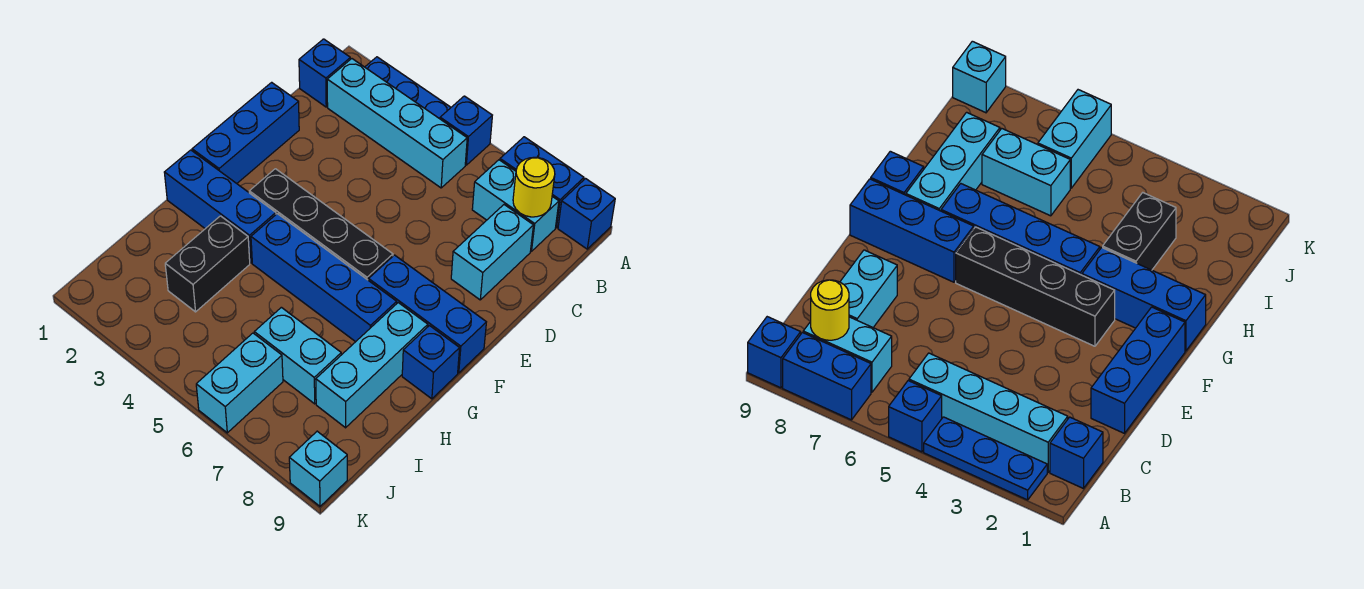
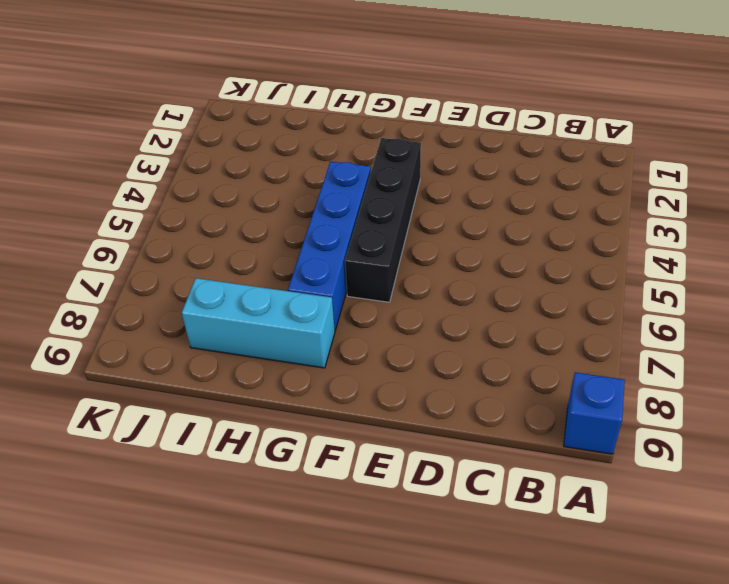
none -> blue 1x3 plate [365,57,451,119]
none -> blue 1x1 brick [440,96,492,165]
none -> blue 1x2 brick [500,137,584,228]

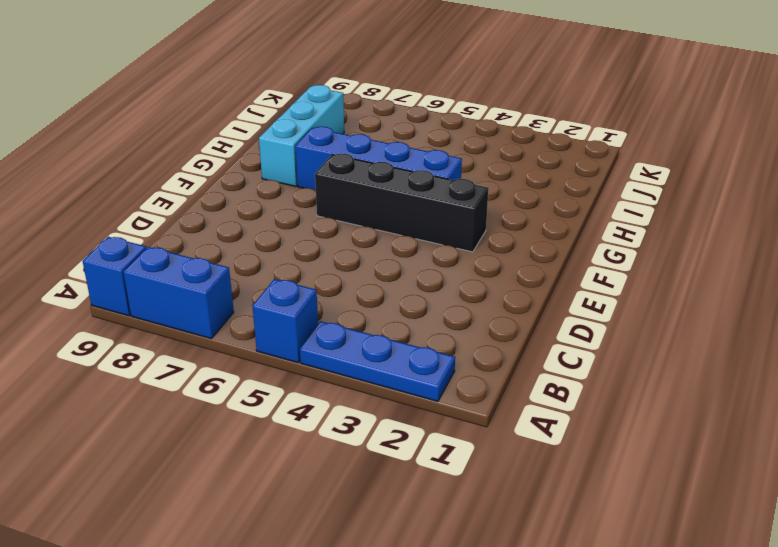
none -> blue 1x1 brick [299,39,350,107]
none -> cyan 1x4 brick [327,59,467,188]
none -> cyan 1x2 brick [472,160,559,251]

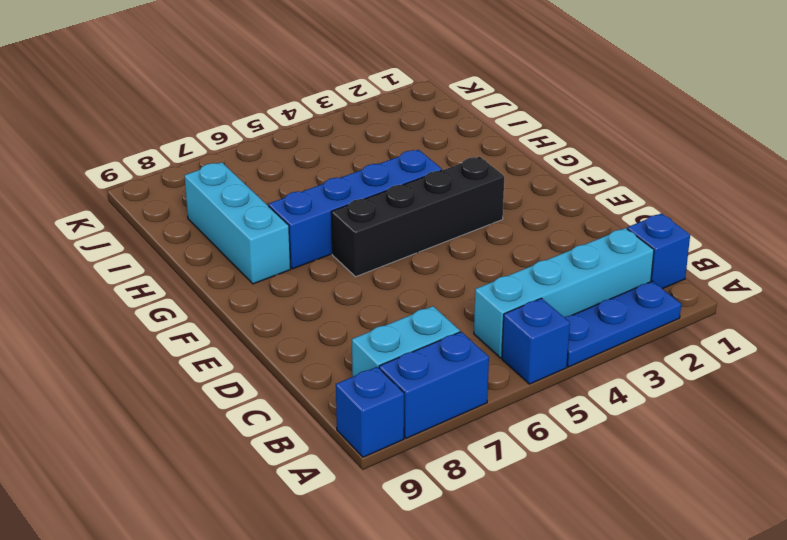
none -> cyan 1x2 brick [451,205,533,300]
none -> blue 1x3 brick [192,82,299,183]
none -> blue 1x3 brick [369,255,486,373]

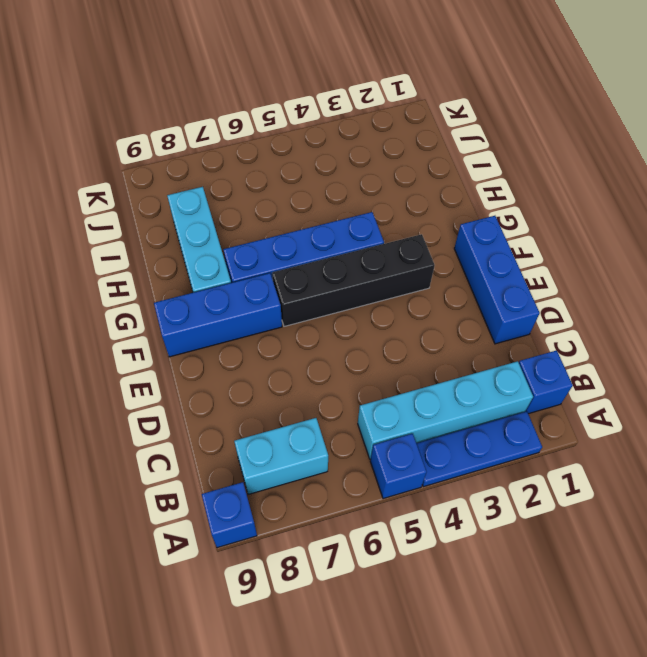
none -> blue 1x2 brick [500,137,584,228]
none -> cyan 1x2 brick [451,205,533,300]
none -> blue 1x3 brick [164,150,276,263]

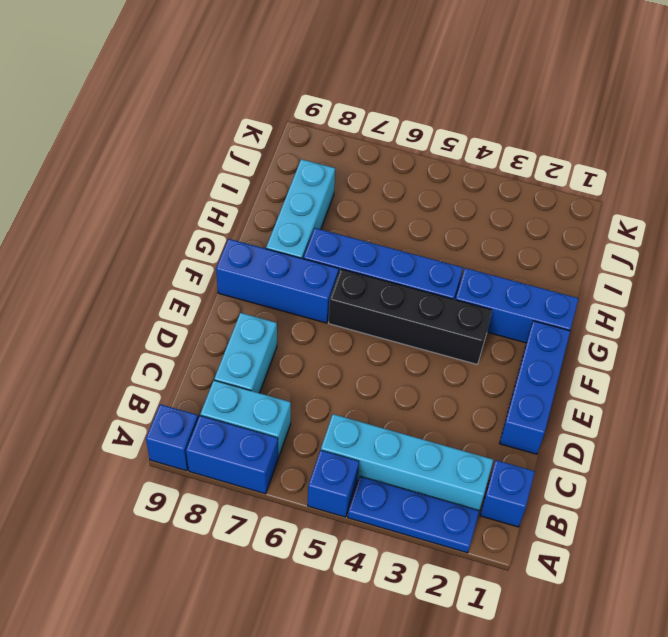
none -> blue 1x1 brick [402,326,460,399]
none -> black 1x2 brick [165,216,250,312]
none -> cyan 1x2 brick [254,307,341,404]

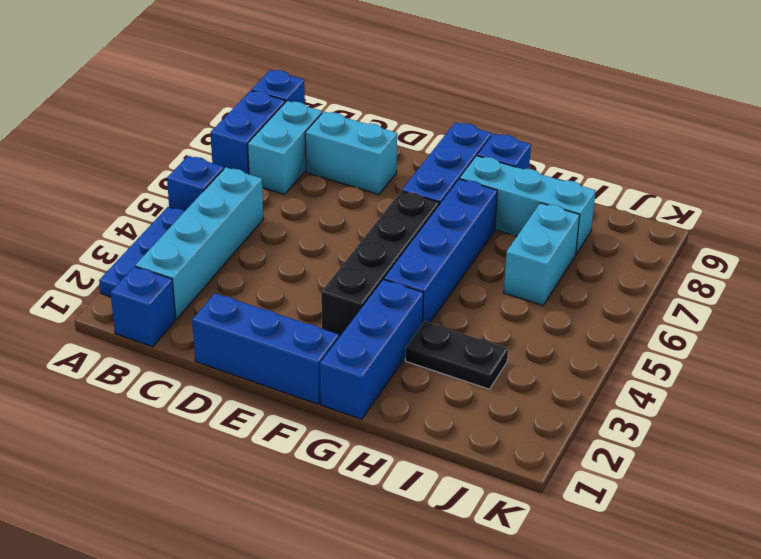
black 1x2 plate [405,321,508,389] -> black 1x2 brick [165,216,250,312]
none -> cyan 1x2 brick [196,333,283,433]
none -> cyan 1x1 brick [289,431,347,506]
none -> yellow 1x1 round brick [513,157,555,217]

